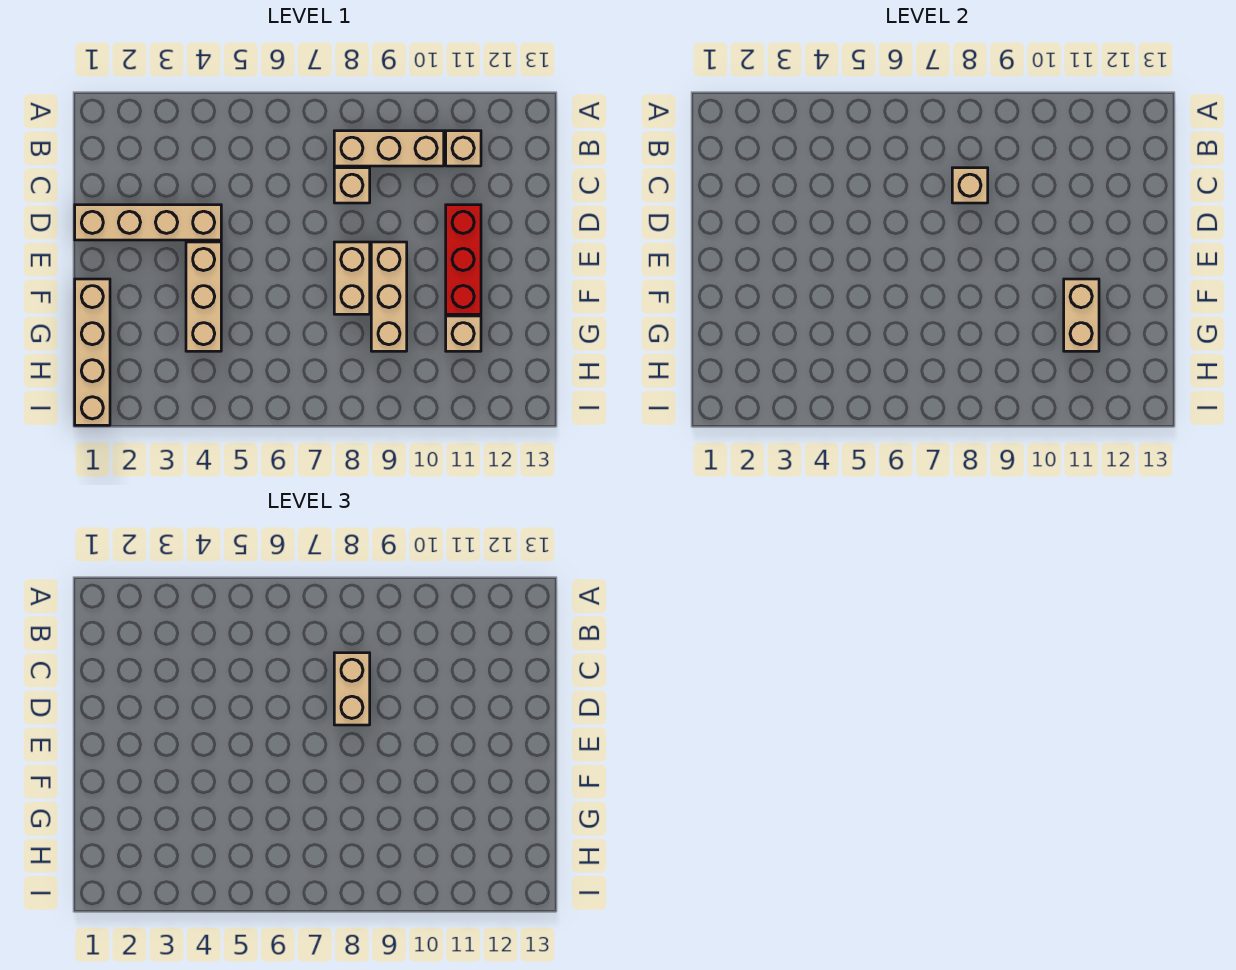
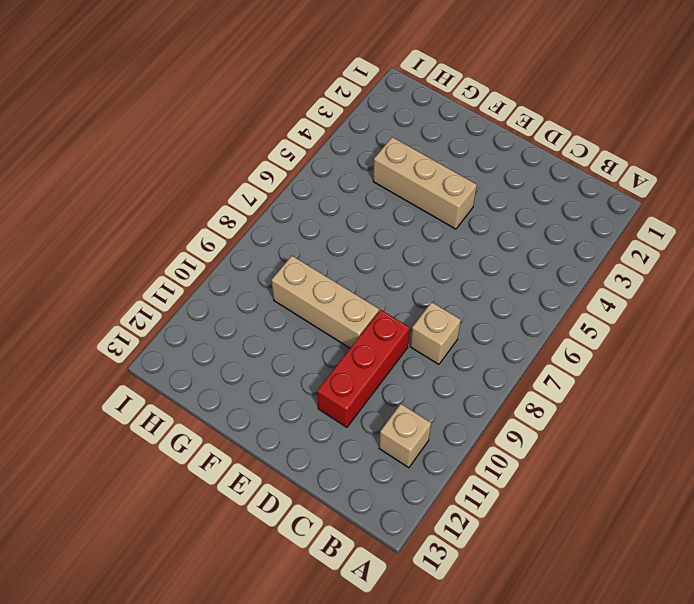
red 1x3 brick [317,310,410,427] -> red 1x3 brick turned to [446,205,481,314]
none -> tan 1x3 brick [334,131,444,166]
none -> tan 1x4 brick [75,205,221,240]
none -> tan 1x2 brick [334,242,370,314]

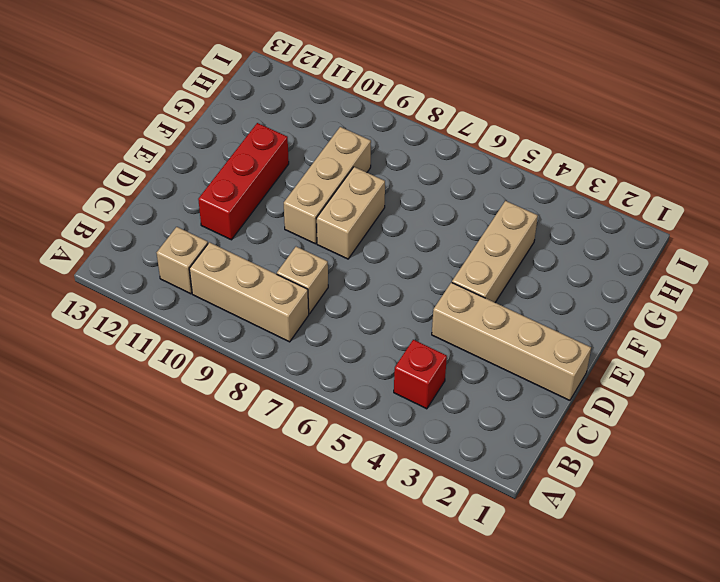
red 1x1 brick [394,340,447,409] -> none
none -> tan 1x4 brick [75,279,110,425]
none -> tan 1x1 brick [446,316,481,351]
none -> tan 1x1 brick [952,168,988,203]

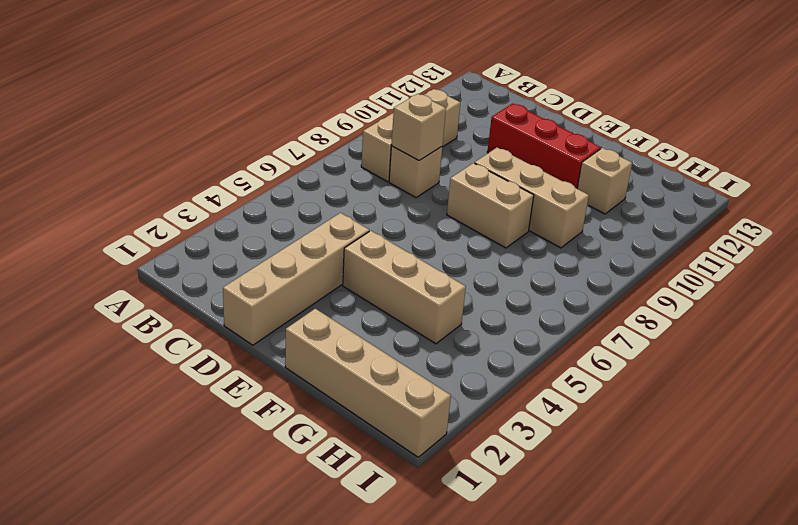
none -> tan 1x1 brick [446,131,481,166]
none -> tan 1x2 brick [1064,279,1099,351]
none -> tan 1x2 brick [334,653,370,725]

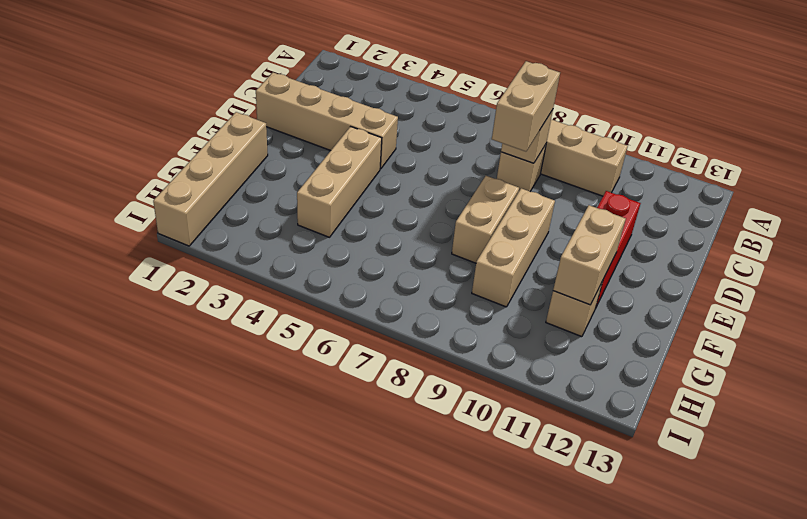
none -> tan 1x1 brick [446,131,481,166]

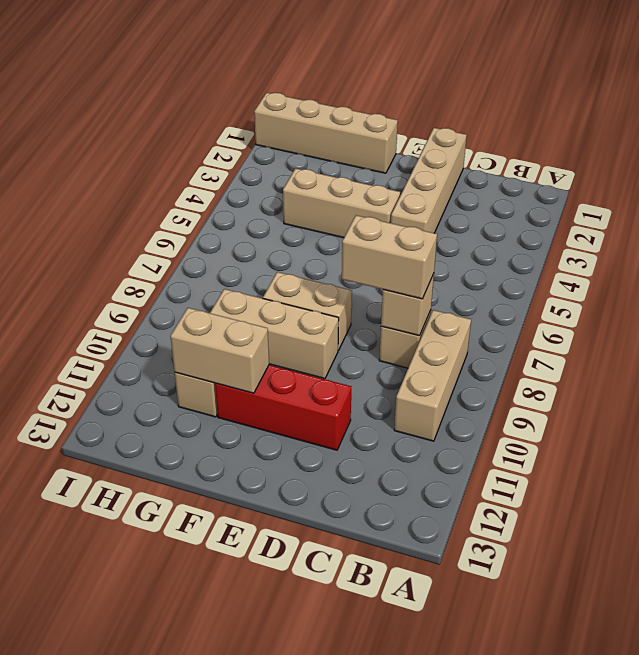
none -> tan 1x1 brick [446,131,481,166]

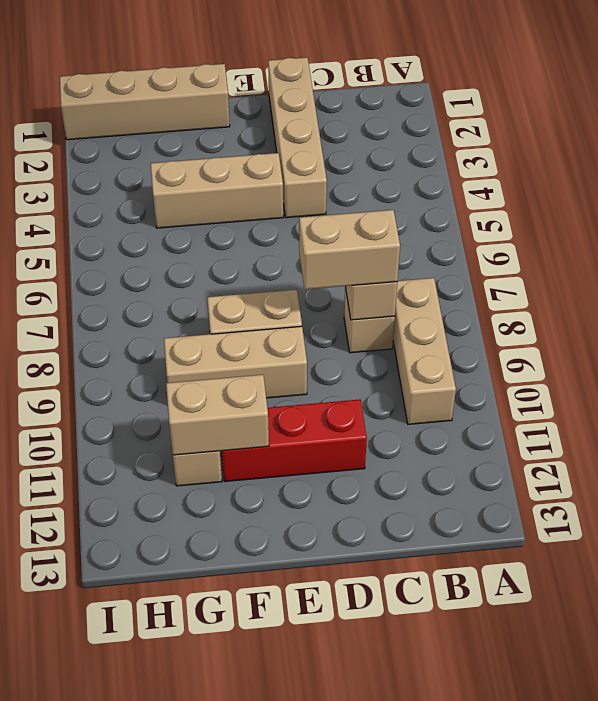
none -> tan 1x1 brick [446,131,481,166]

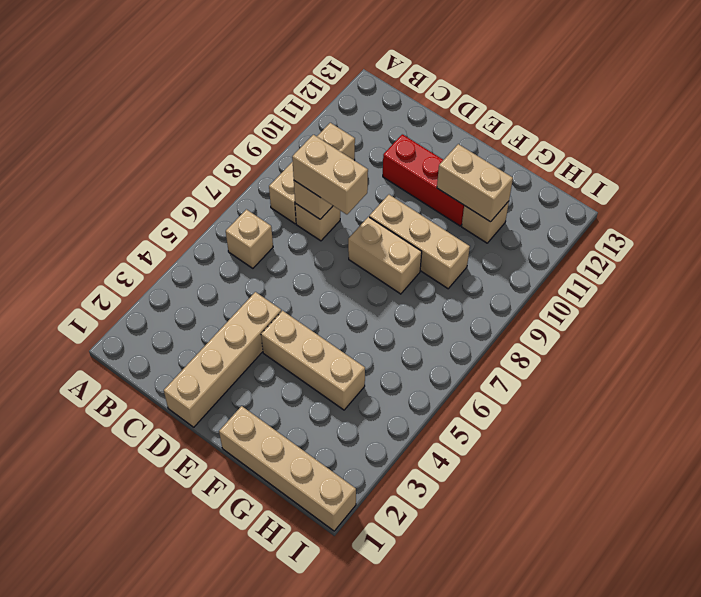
tan 1x1 brick [226,209,273,268] -> tan 1x1 brick moved to [446,131,481,166]

